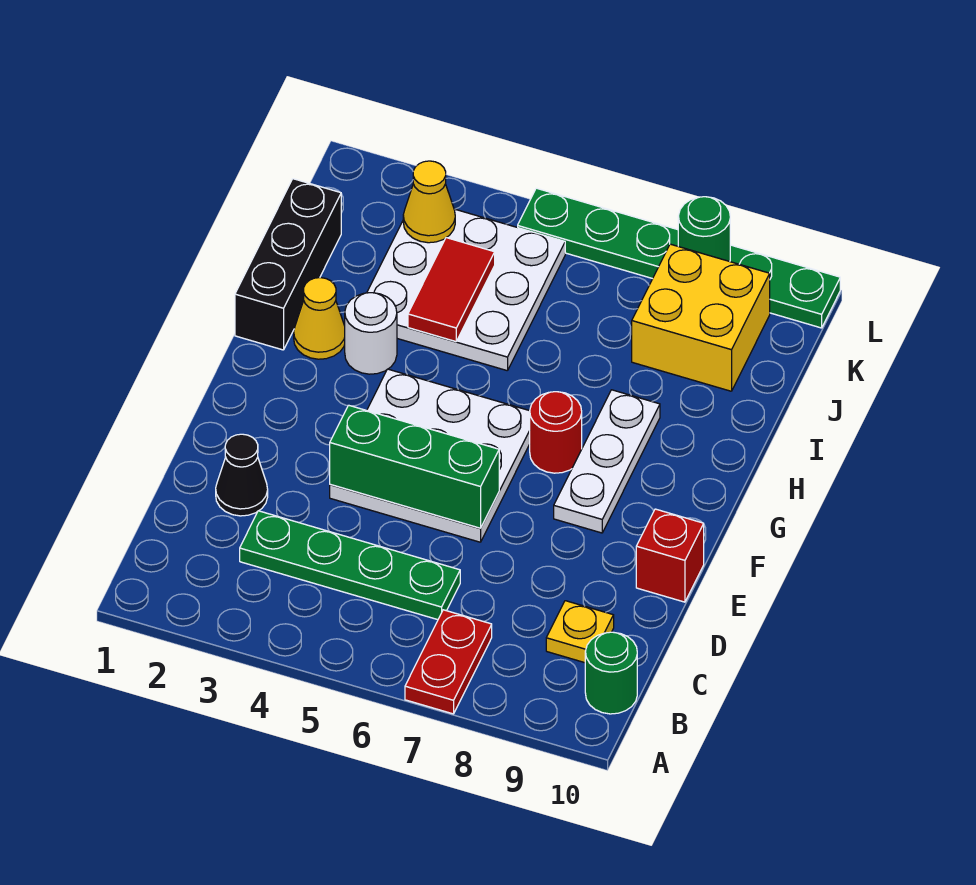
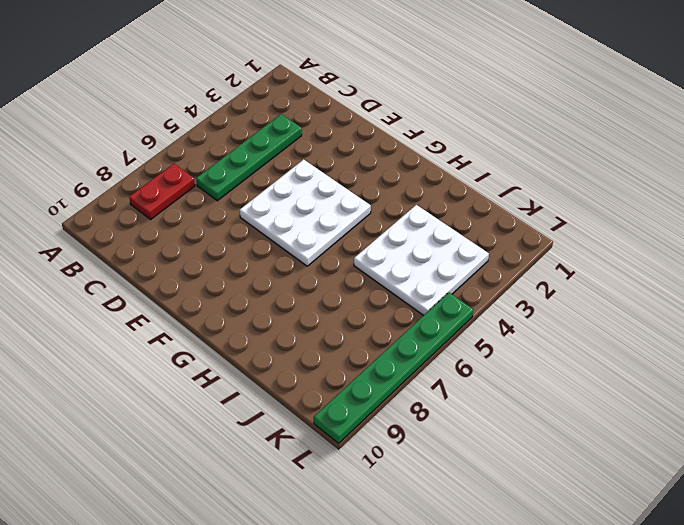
red 1x2 plate [129,164,195,219] -> red 1x2 plate turned to [405,610,492,714]
none -> green 1x1 round brick [585,632,637,714]
none -> yellow 1x1 plate [546,601,614,663]
none -> black 1x1 cone [216,434,268,516]

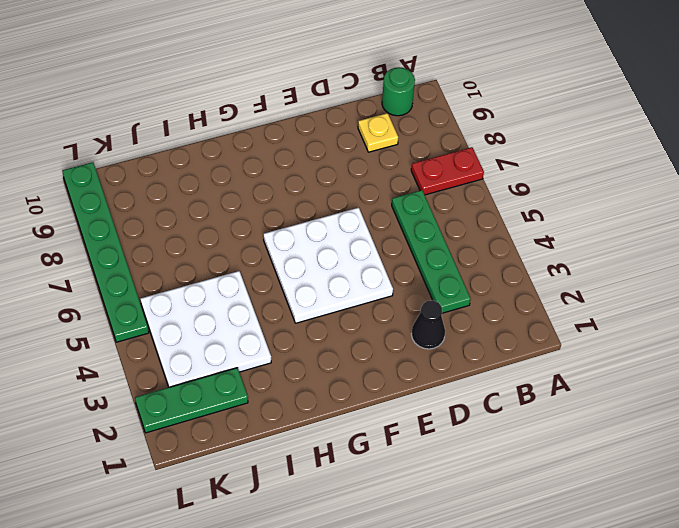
green 1x3 plate [135,368,248,433] -> none
none -> red 1x1 brick [636,509,704,602]
none -> white 1x3 plate [554,390,660,533]
none -> red 1x1 round brick [530,392,582,473]

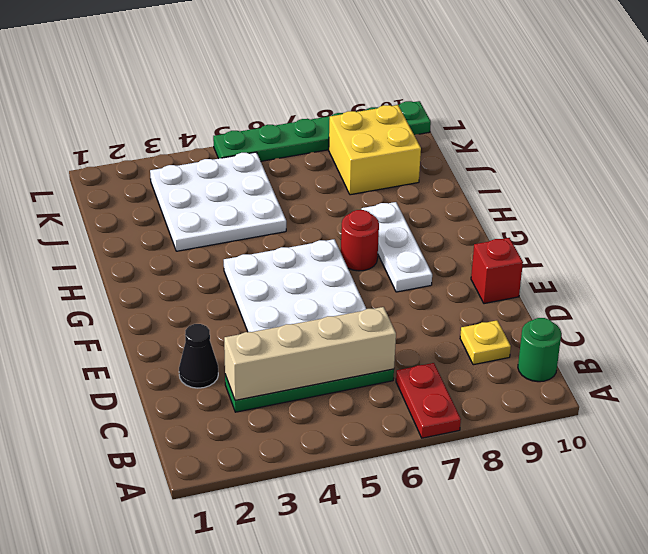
tan 1x4 brick [224,307,396,400] -> none
none -> black 1x3 brick [235,179,341,350]
none -> yellow 1x1 cone [294,278,345,359]
none -> white 1x1 round brick [345,293,397,374]

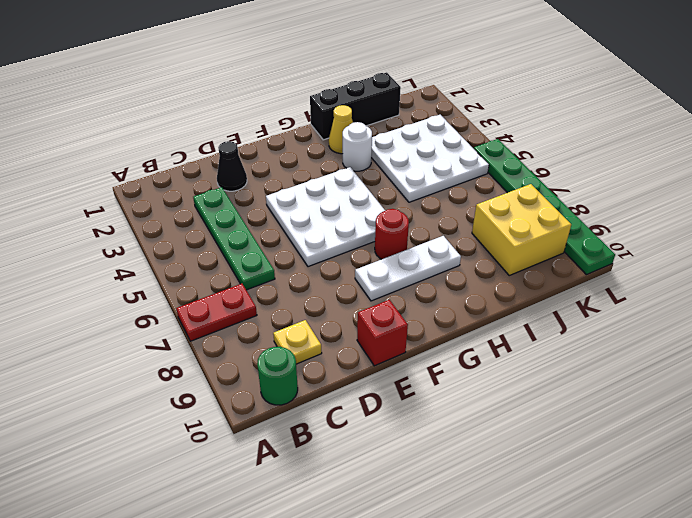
none -> green 1x3 brick [330,405,499,528]
none -> red 1x2 tile [408,238,495,342]
none -> yellow 1x1 cone [403,161,455,243]

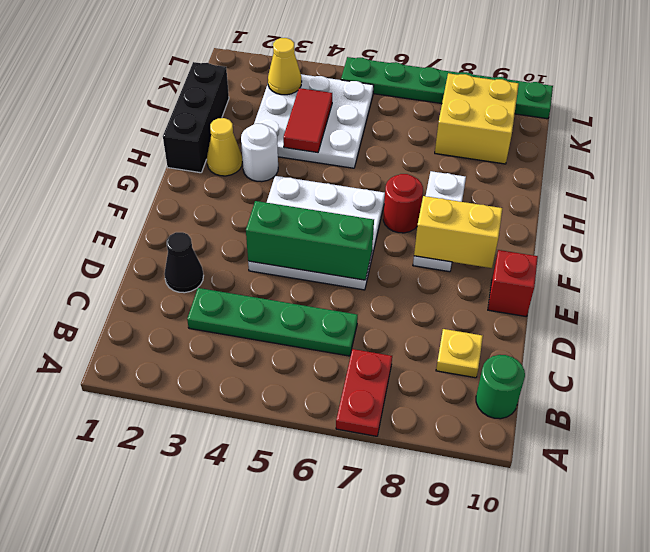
yellow 1x2 brick [414,196,502,268] -> none
none -> green 1x1 round brick [678,197,730,262]

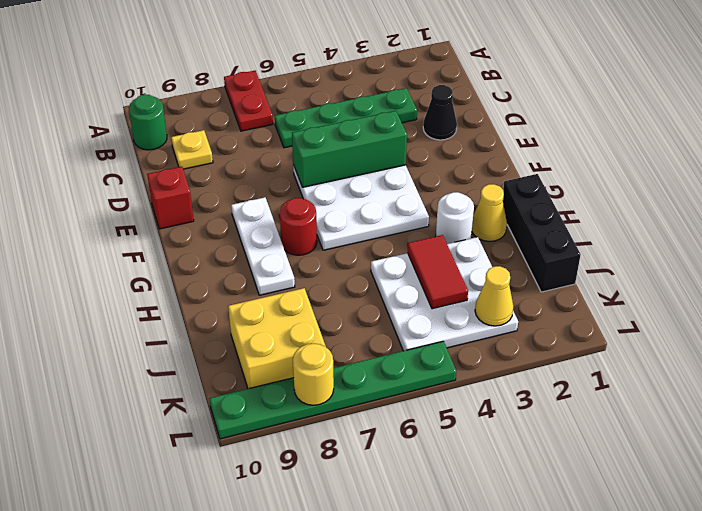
yellow 1x1 round brick [293,343,334,405] -> green 1x1 round brick [678,197,730,262]

